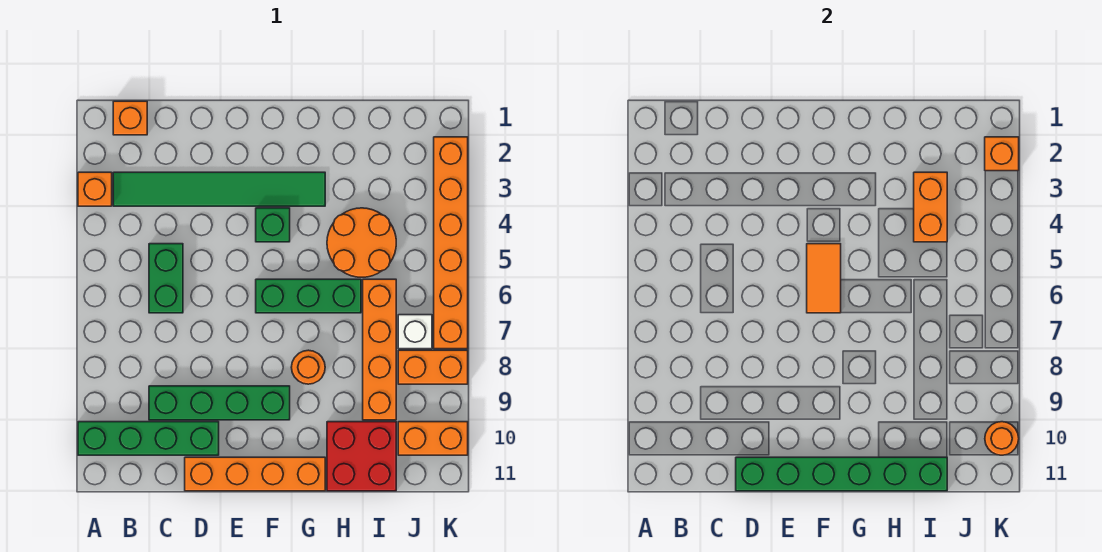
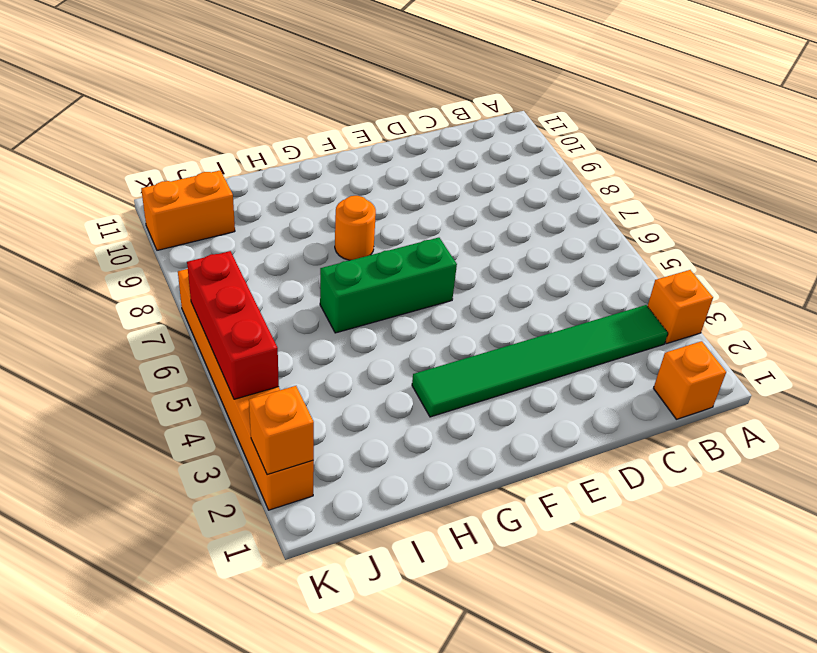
red 1x3 brick [187,251,279,399] -> none
none -> green 1x4 brick [78,422,219,455]
none -> green 1x2 brick [149,244,183,313]
none -> green 1x4 brick [149,386,290,420]

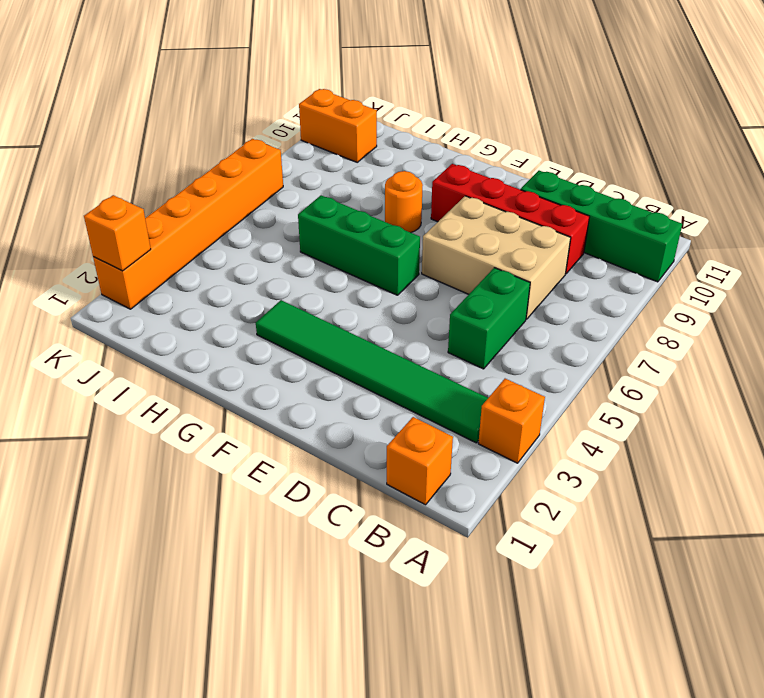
tan 2x3 brick [422,196,571,319] -> none
red 1x4 brick [431,164,589,274] -> green 1x4 brick [149,386,290,420]
none -> orange 1x4 brick [185,457,325,491]
none -> green 1x1 brick [256,208,290,242]
none -> orange 2x2 round brick [327,208,396,277]

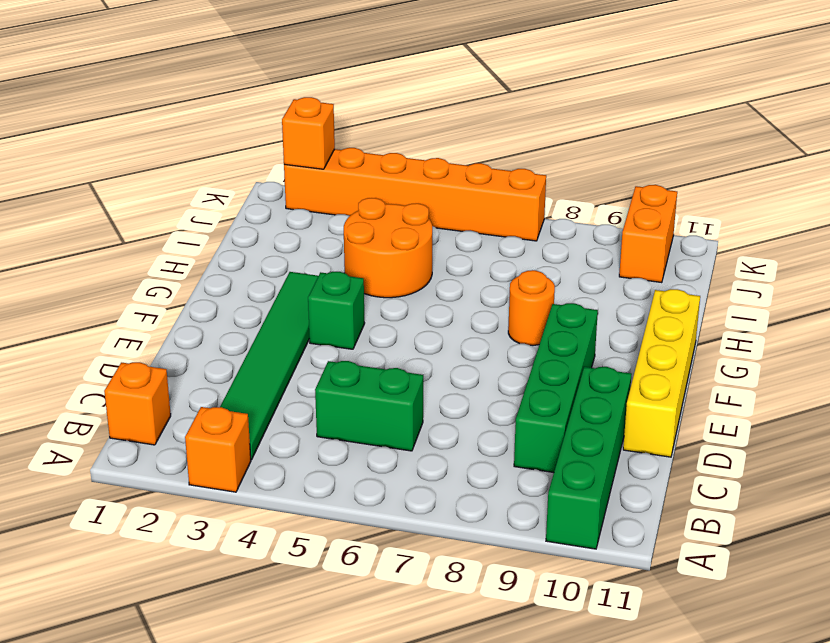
yellow 1x4 brick [623,289,700,457] -> orange 1x4 brick [185,457,325,491]
none -> green 1x3 brick [256,279,361,313]
none -> red 2x2 brick [327,422,396,491]
none -> orange 1x4 brick [363,279,396,420]

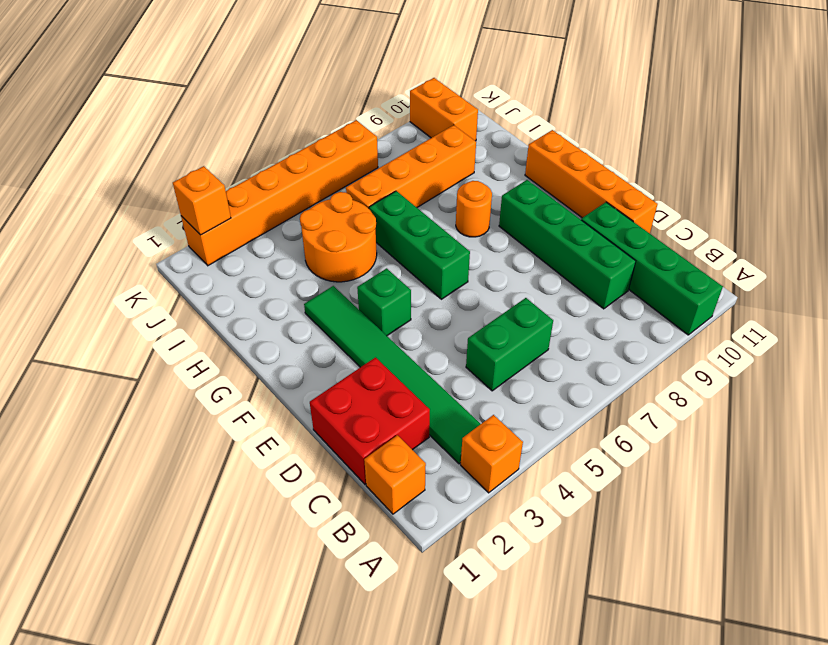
red 2x2 brick [310,357,430,484] -> red 2x2 brick moved to [327,422,396,491]
none -> white 1x1 brick [398,315,432,349]
none -> orange 1x2 brick [398,350,468,384]
none -> green 1x6 brick [736,457,947,491]

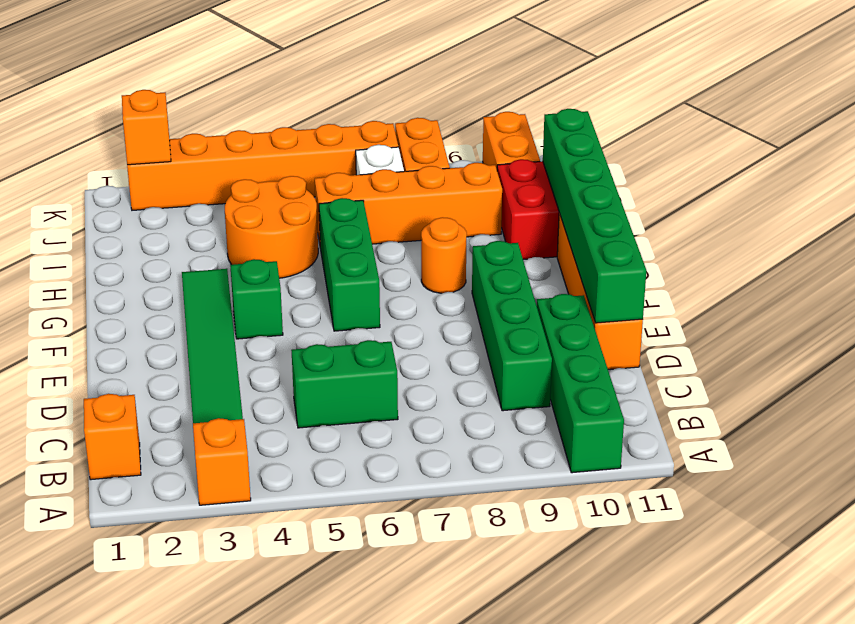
none -> orange 1x2 tile [807,244,841,313]
none -> orange 1x2 brick [914,172,947,242]
none -> orange 1x1 round brick [985,422,1019,455]

